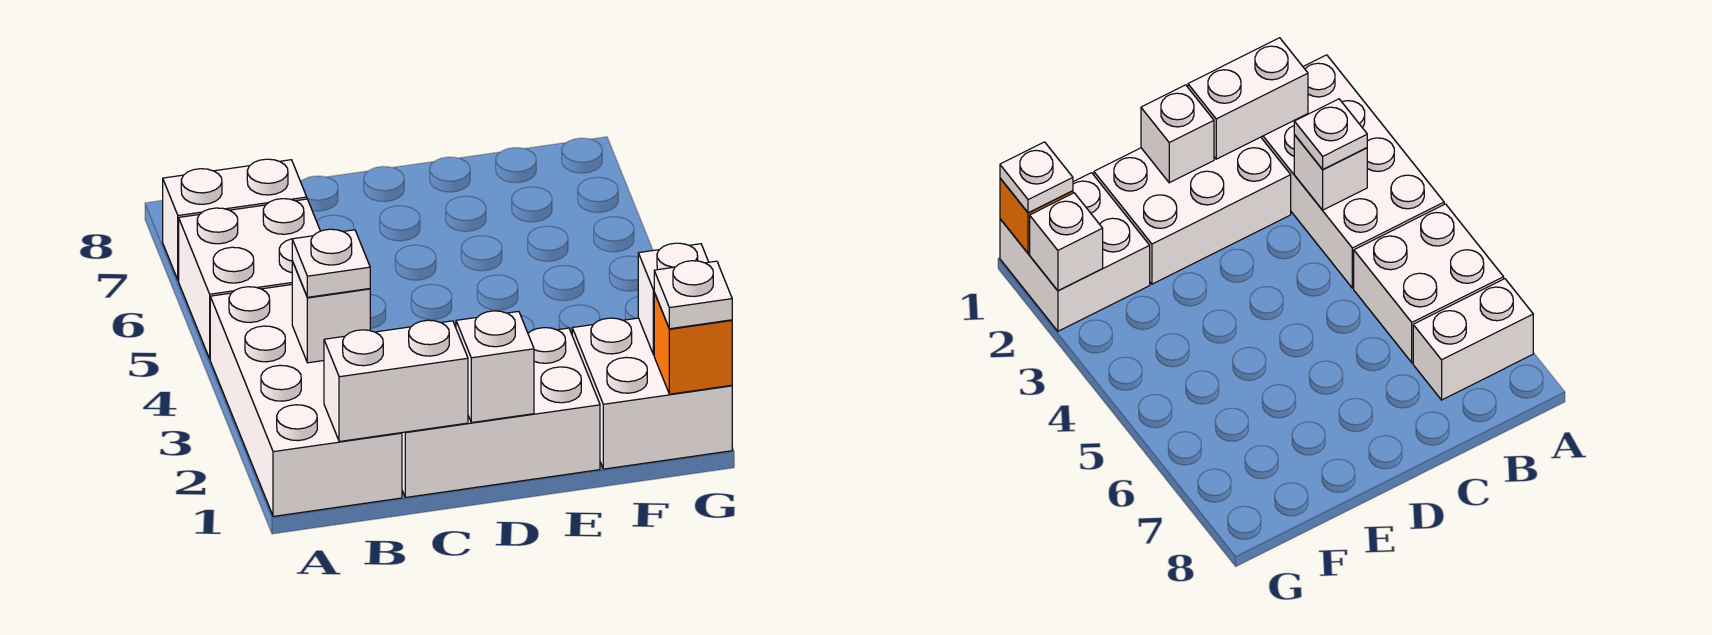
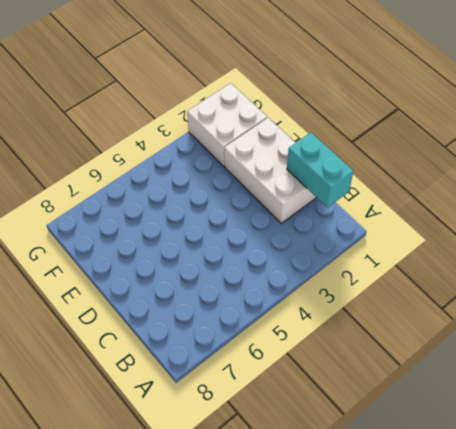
cyan 1x2 brick [287,132,353,207] -> white 1x2 brick [324,320,468,442]
none -> white 2x4 brick [210,285,402,516]
none -> white 2x2 brick [179,199,320,359]
none -> white 1x2 brick [163,159,307,280]

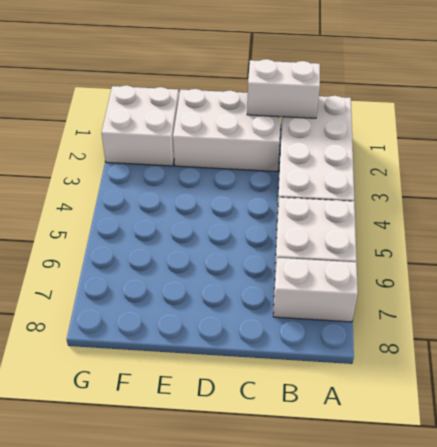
none -> white 1x1 brick [292,261,370,363]
none -> white 1x1 brick [456,311,534,423]
none -> orange 1x1 brick [654,292,732,394]

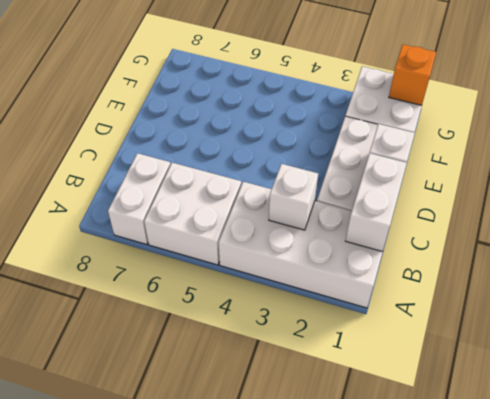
none -> white 1x1 brick [638,243,708,355]
none -> white 1x1 plate [292,229,370,297]
none -> white 1x1 plate [654,261,732,329]

